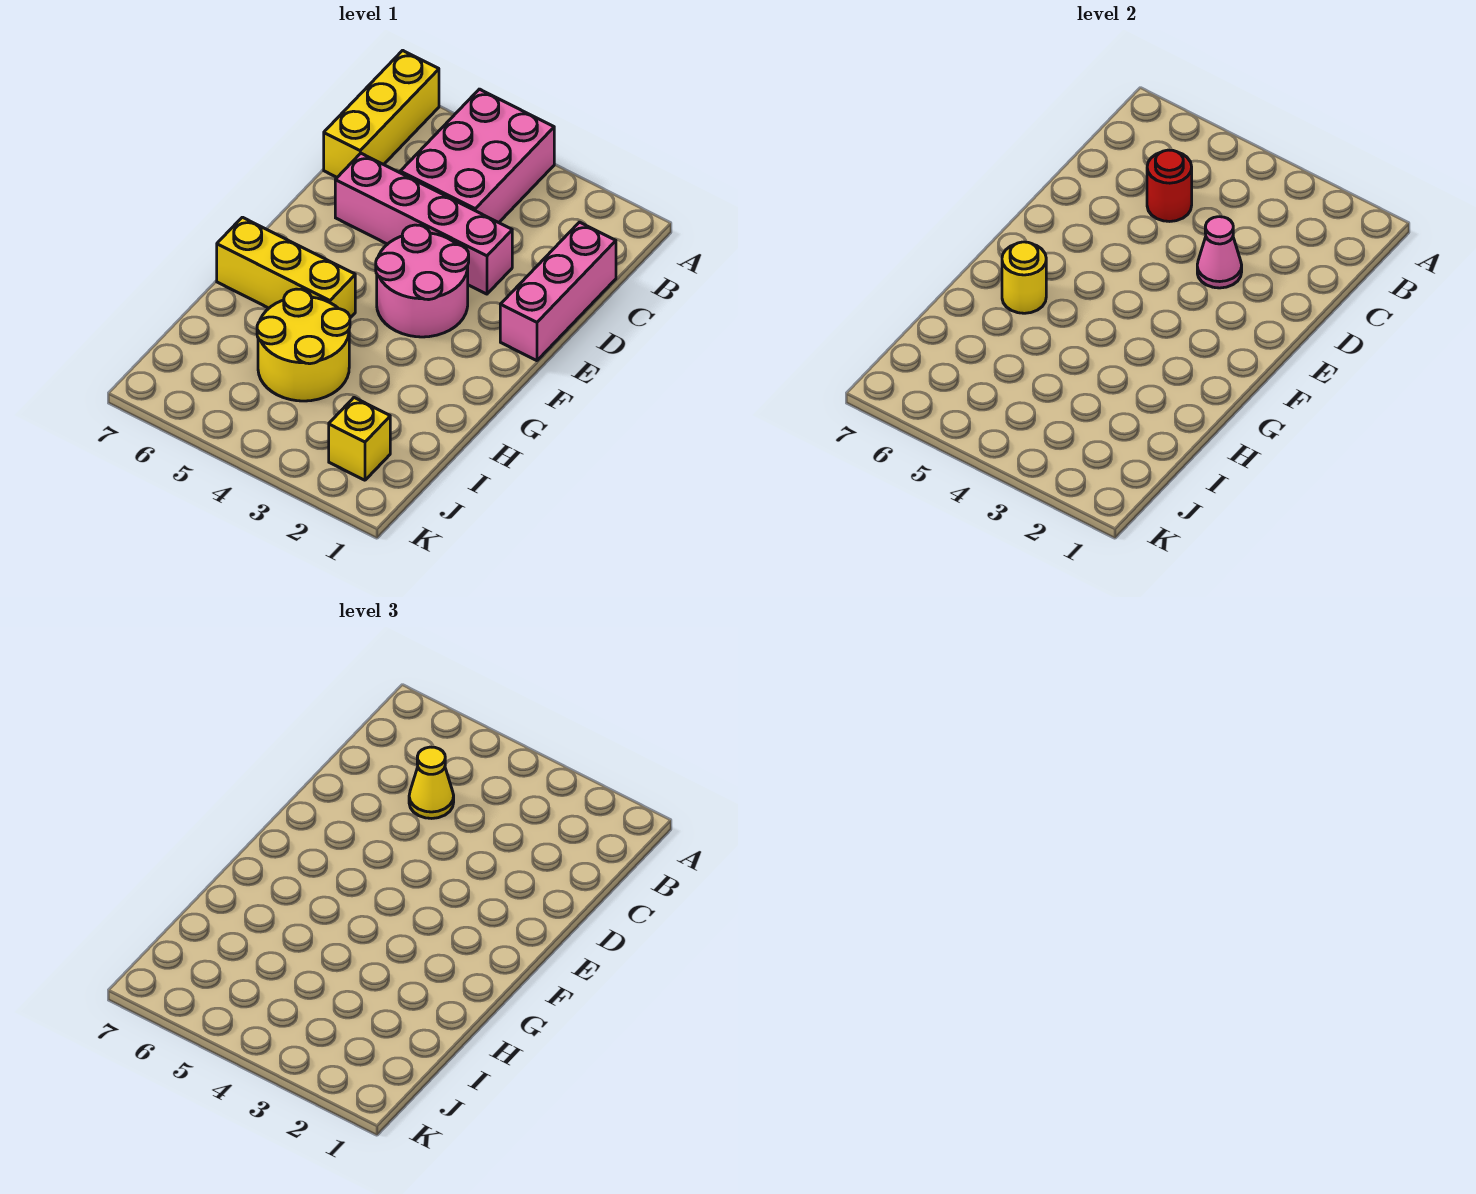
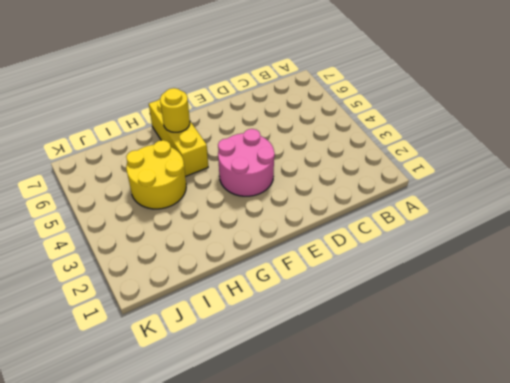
none -> pink 2x3 brick [400,89,554,223]
none -> yellow 1x3 brick [324,50,439,177]
none -> pink 1x3 brick [500,222,616,361]

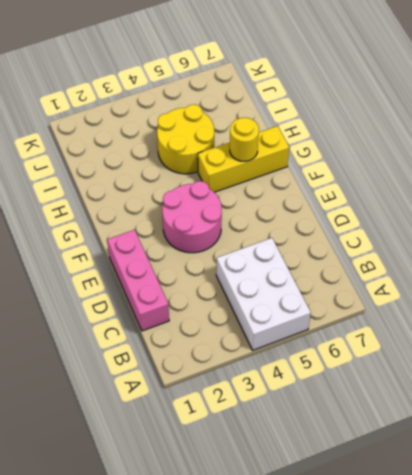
white 2x3 brick [216,238,311,350] -> pink 2x3 brick [400,89,554,223]
none -> yellow 1x3 brick [324,50,439,177]
none -> pink 1x4 brick [335,153,512,294]
none -> yellow 1x1 brick [329,398,390,480]

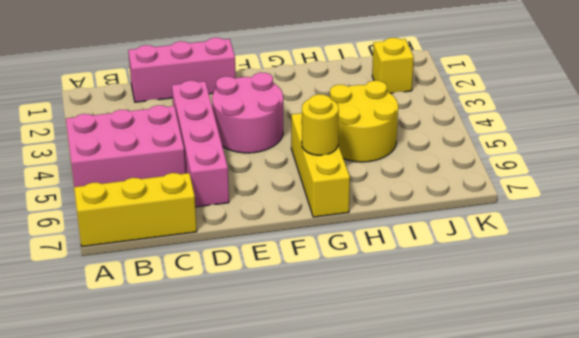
none -> red 1x1 round brick [1147,150,1192,221]
none -> pink 1x1 cone [1197,217,1242,288]
none -> yellow 1x1 cone [409,747,454,818]

